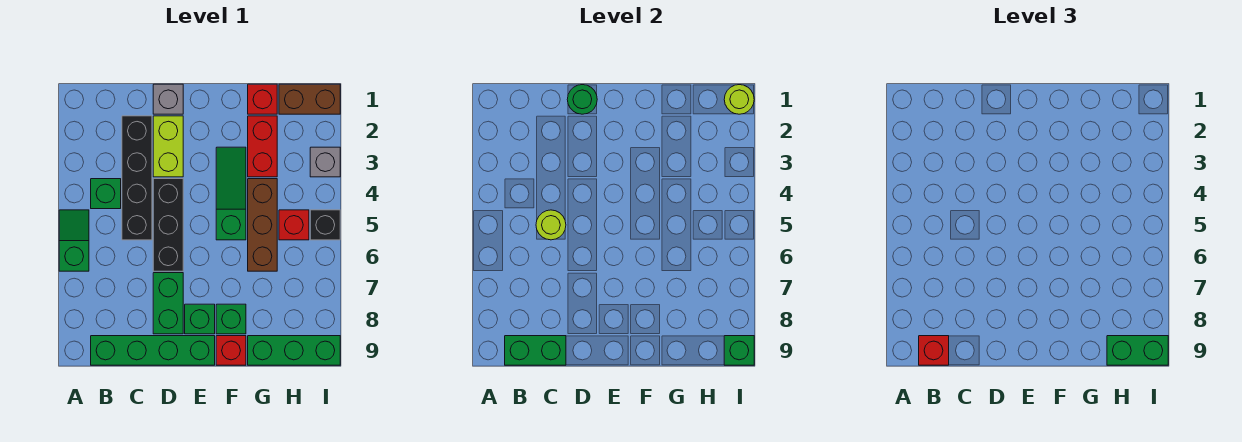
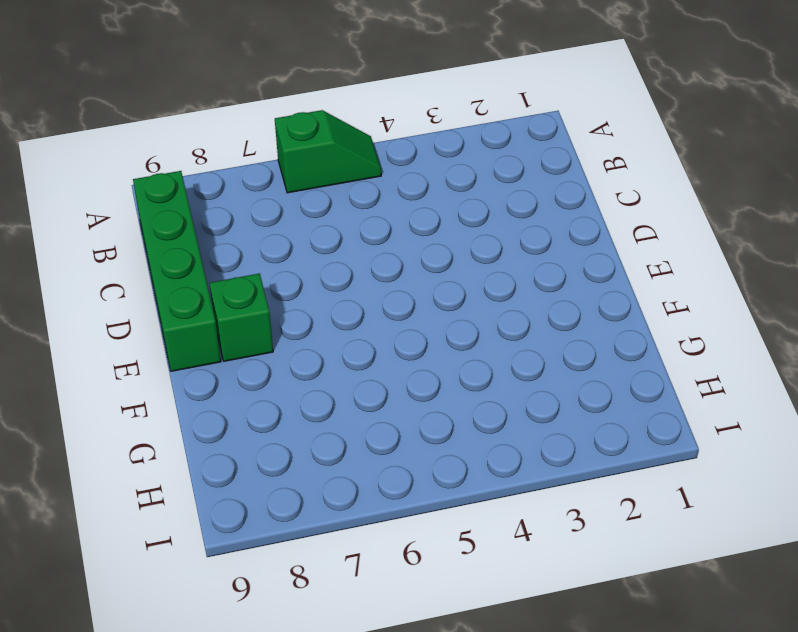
none -> green 1x1 brick [91,179,121,209]
none -> black 1x4 brick [122,116,152,240]
none -> grey 1x1 brick [153,84,183,114]

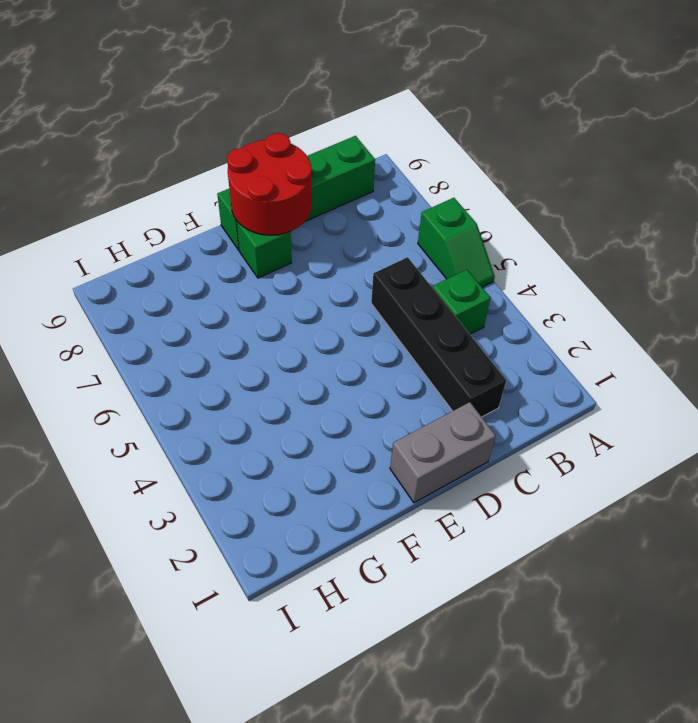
grey 1x2 brick [390,402,496,503] -> grey 1x1 brick [153,84,183,114]
red 2x2 round brick [227,133,312,235] -> none
none -> lime 1x2 brick [153,116,183,177]
none -> black 1x3 brick [153,179,183,271]
none -> green 1x2 brick [153,273,183,334]

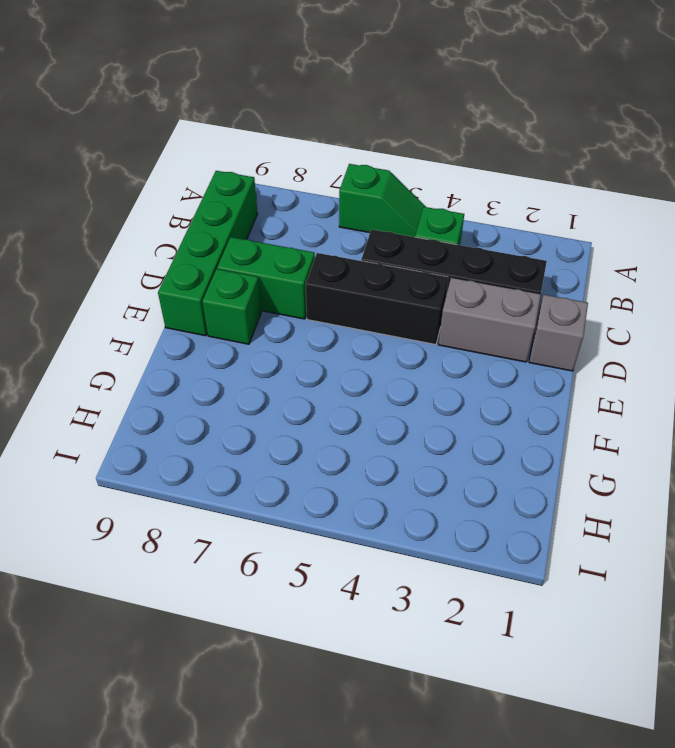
grey 1x2 brick [438,278,541,362] -> lime 1x2 brick [153,116,183,177]
none -> green 1x3 slope [216,147,246,240]
none -> green 1x1 brick [216,304,246,334]
none -> red 1x1 brick [216,336,246,365]

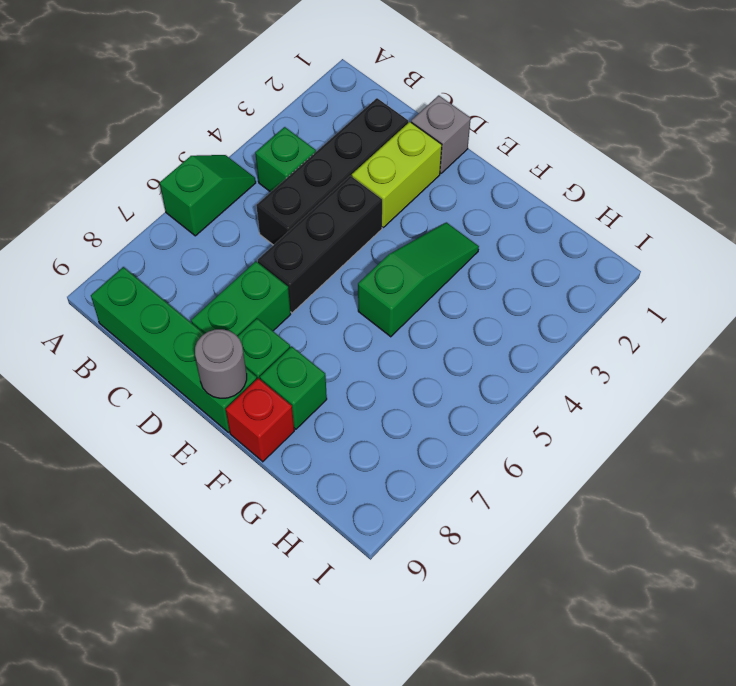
grey 1x1 round brick [195,329,247,398] -> none
none -> red 1x1 brick [248,84,277,114]
none -> red 1x2 brick [248,116,277,177]
none -> brown 1x3 brick [248,179,277,271]

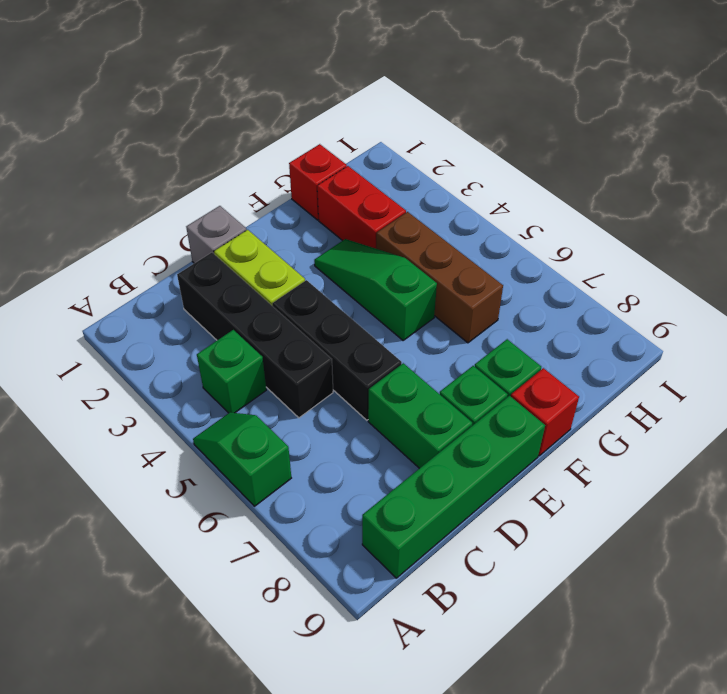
none -> green 1x3 brick [248,336,340,365]
none -> brown 1x2 brick [279,84,340,114]
none -> red 1x1 brick [279,210,309,240]

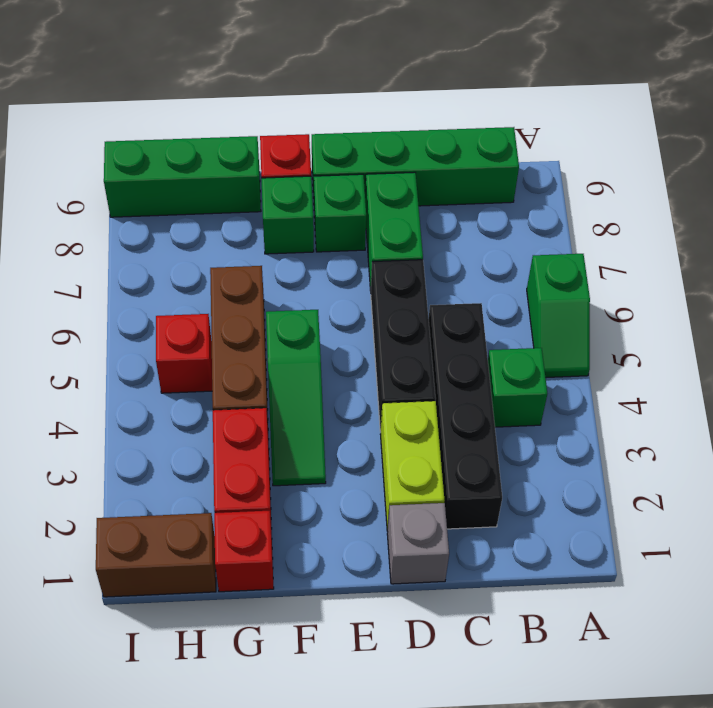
none -> grey 1x1 brick [310,147,340,177]
none -> black 1x1 brick [310,210,340,240]
none -> green 1x2 brick [505,336,566,365]

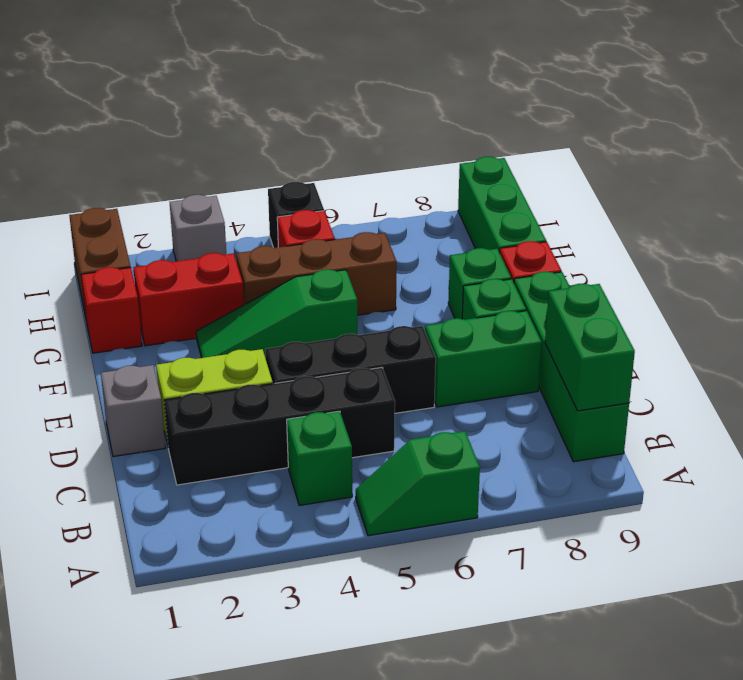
none -> lime 1x1 round brick [536,210,566,240]
none -> green 1x1 round brick [567,85,597,114]
none -> lime 1x1 round brick [724,85,754,114]

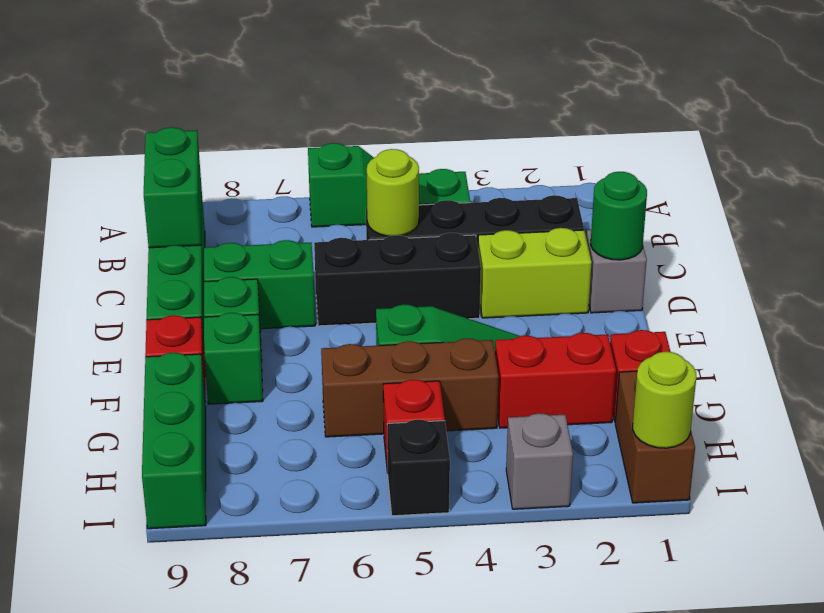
none -> green 1x1 brick [724,336,754,365]
none -> red 1x1 brick [919,336,949,365]
none -> green 1x2 brick [1107,336,1168,365]

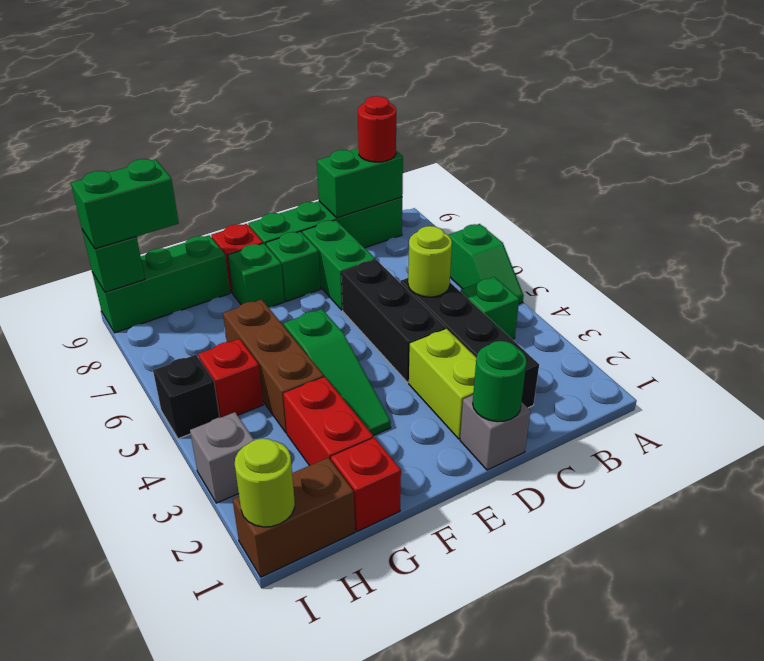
red 1x1 round brick [358,96,396,162] -> red 1x1 brick [919,336,949,365]

